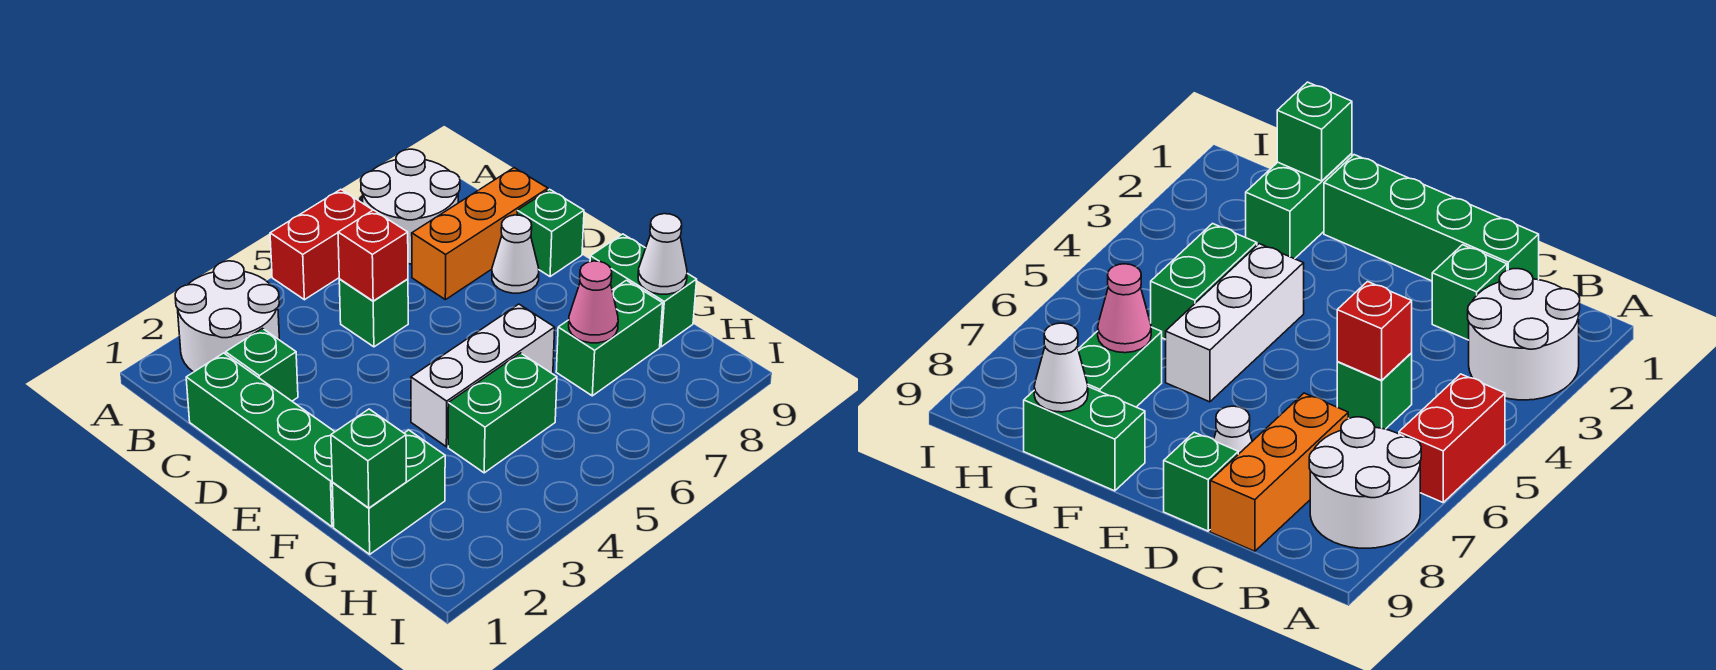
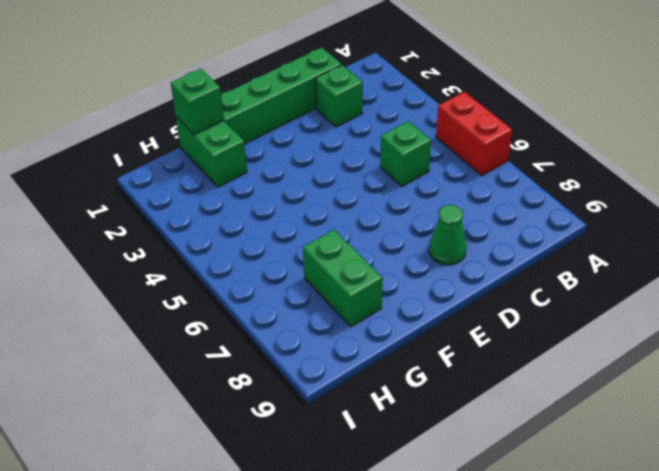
green 1x1 cone [429,205,466,265] -> white 1x1 cone [492,215,539,293]
none -> white 2x2 round brick [175,261,279,372]
none -> white 2x2 round brick [361,149,460,264]
none -> orange 1x3 brick [412,168,548,300]

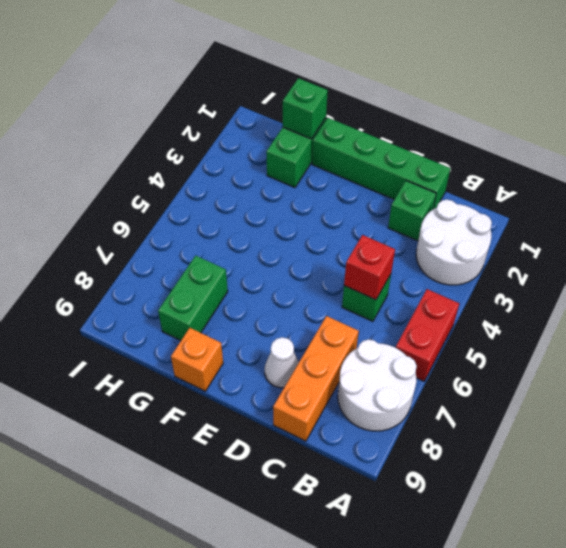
orange 1x1 brick [171,328,223,391] -> green 1x2 brick [590,234,697,347]
none -> green 1x1 brick [517,189,584,277]
none -> white 1x3 brick [411,304,555,447]
none -> green 1x2 brick [448,353,557,473]

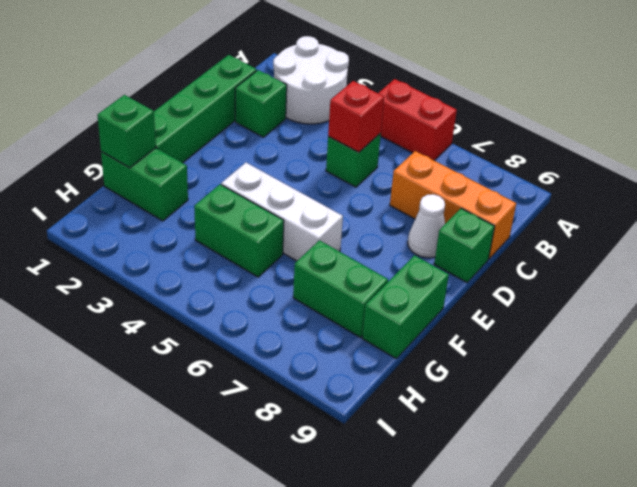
none -> white 2x2 round brick [361,149,460,264]
none -> pink 1x1 cone [569,261,618,343]
none -> white 1x1 cone [638,214,687,294]

